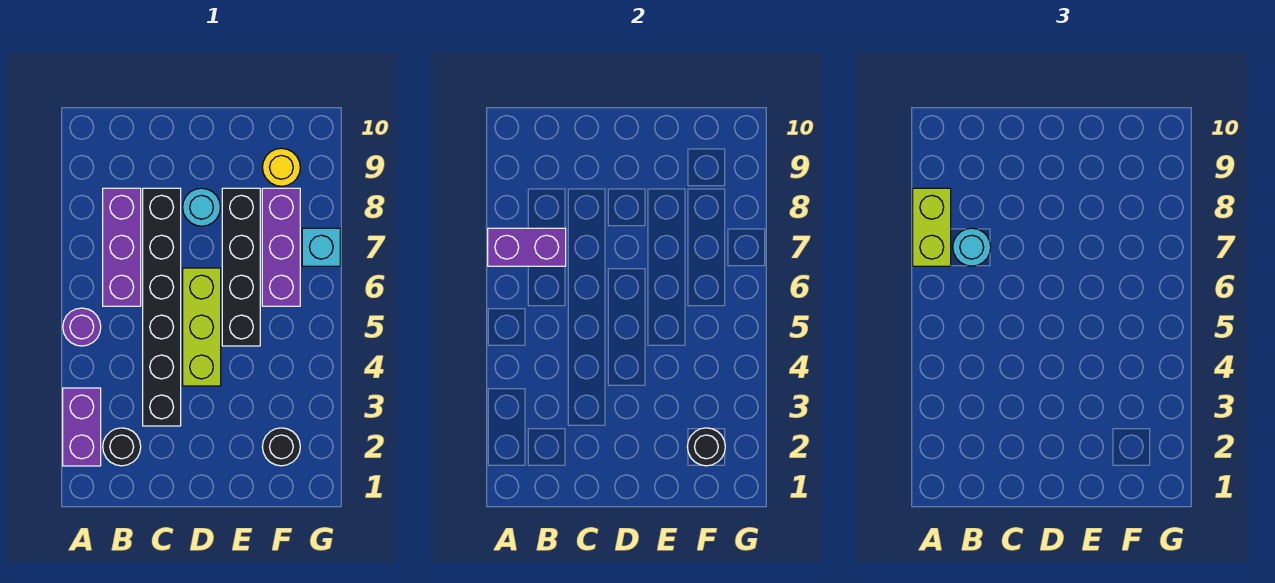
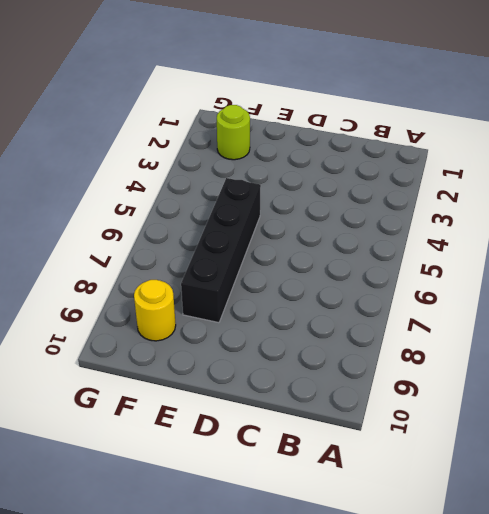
lime 1x1 round brick [217,105,250,160] -> black 1x1 round brick [262,428,300,466]
none -> purple 1x2 brick [63,388,101,466]
none -> purple 1x1 round brick [63,308,101,346]
none -> black 1x1 round brick [103,428,141,466]

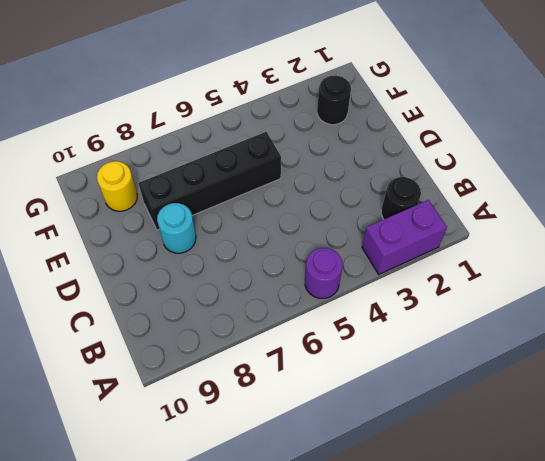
none -> purple 1x3 brick [103,188,141,306]
none -> black 1x6 brick [143,188,181,426]
none -> lime 1x3 brick [183,268,221,386]

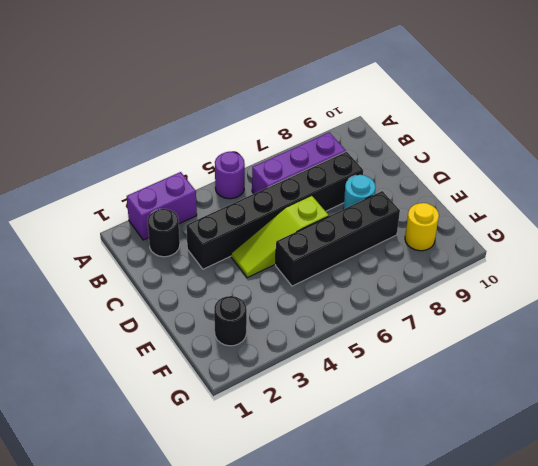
lime 1x3 slope [231,195,329,278] -> lime 1x3 brick [183,268,221,386]
none -> purple 1x3 brick [262,188,300,306]
none -> cyan 1x1 brick [302,228,340,266]
none -> purple 1x2 brick [488,228,566,266]

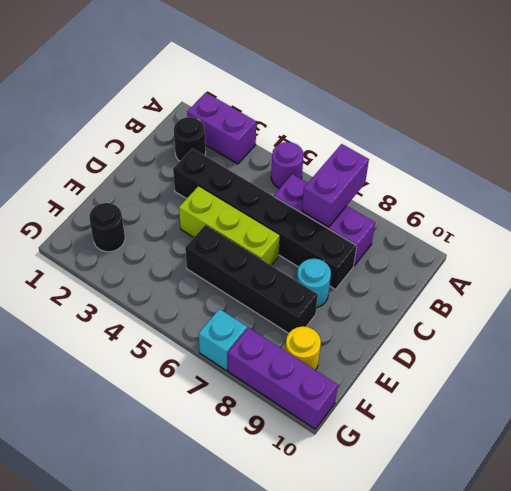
purple 1x3 brick [228,328,338,429] -> purple 1x3 brick moved to [262,188,300,306]
none -> black 1x1 round brick [687,428,725,466]
none -> lime 1x2 brick [913,188,951,266]
none -> cyan 1x1 round brick [953,228,991,266]

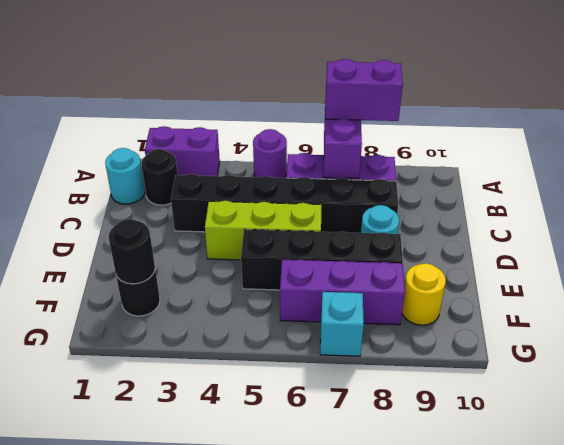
purple 1x2 brick [325,59,403,121] -> lime 1x2 brick [913,188,951,266]
cyan 1x1 round brick [105,148,145,204] -> cyan 1x1 round brick moved to [953,228,991,266]

